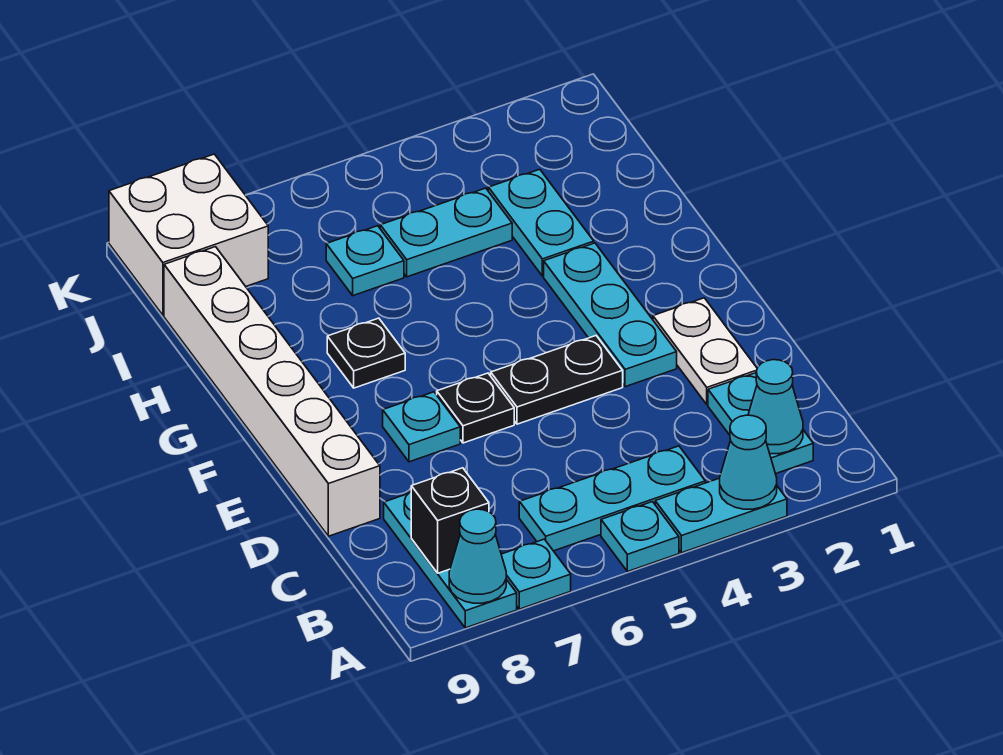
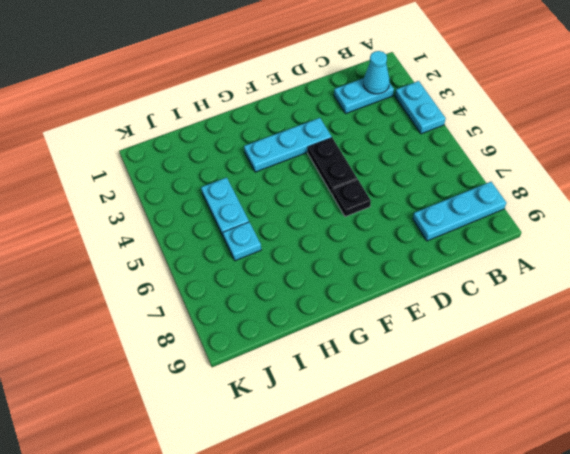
none -> cyan 1x1 plate [601,502,679,572]
none -> cyan 1x1 plate [501,539,571,609]
none -> cyan 1x3 plate [519,446,705,551]

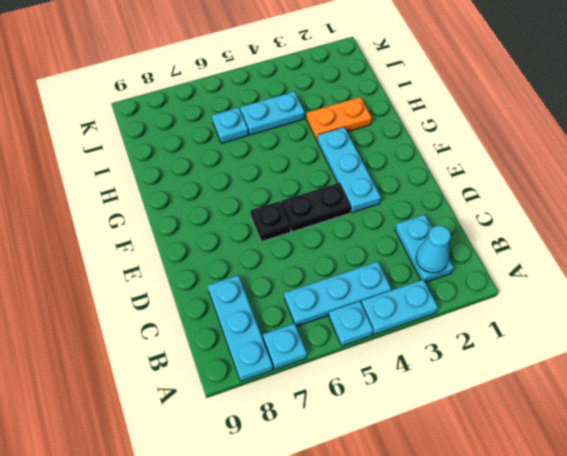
orange 1x2 plate [306,97,372,140] -> cyan 1x2 plate [488,169,594,276]
none -> white 1x2 plate [653,298,757,405]
none -> white 1x6 brick [164,247,380,536]
none -> cyan 1x1 plate [383,392,460,462]

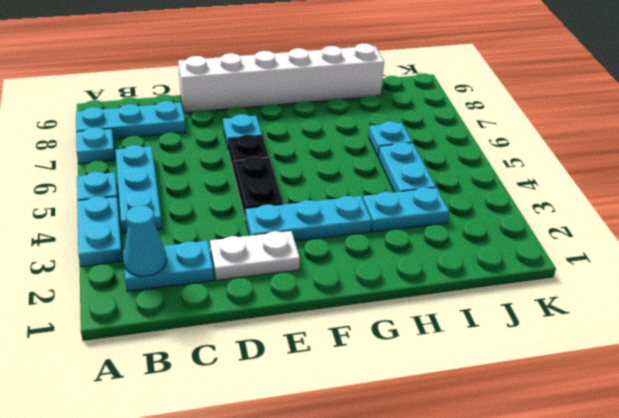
none -> black 1x1 plate [327,318,405,388]
none -> white 2x2 brick [109,154,268,315]
none -> cyan 1x1 cone [720,415,777,509]

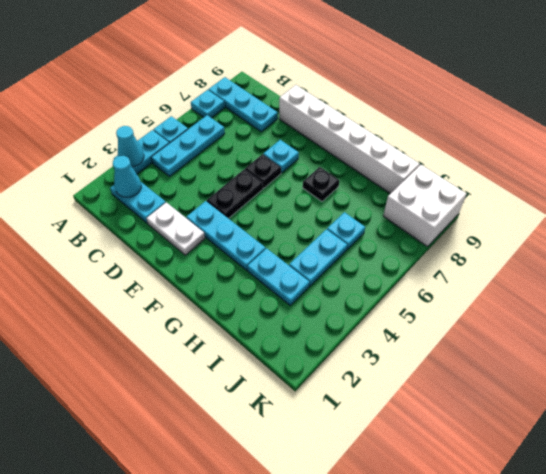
none -> cyan 1x1 cone [449,509,506,603]
none -> black 1x1 brick [411,468,489,573]

